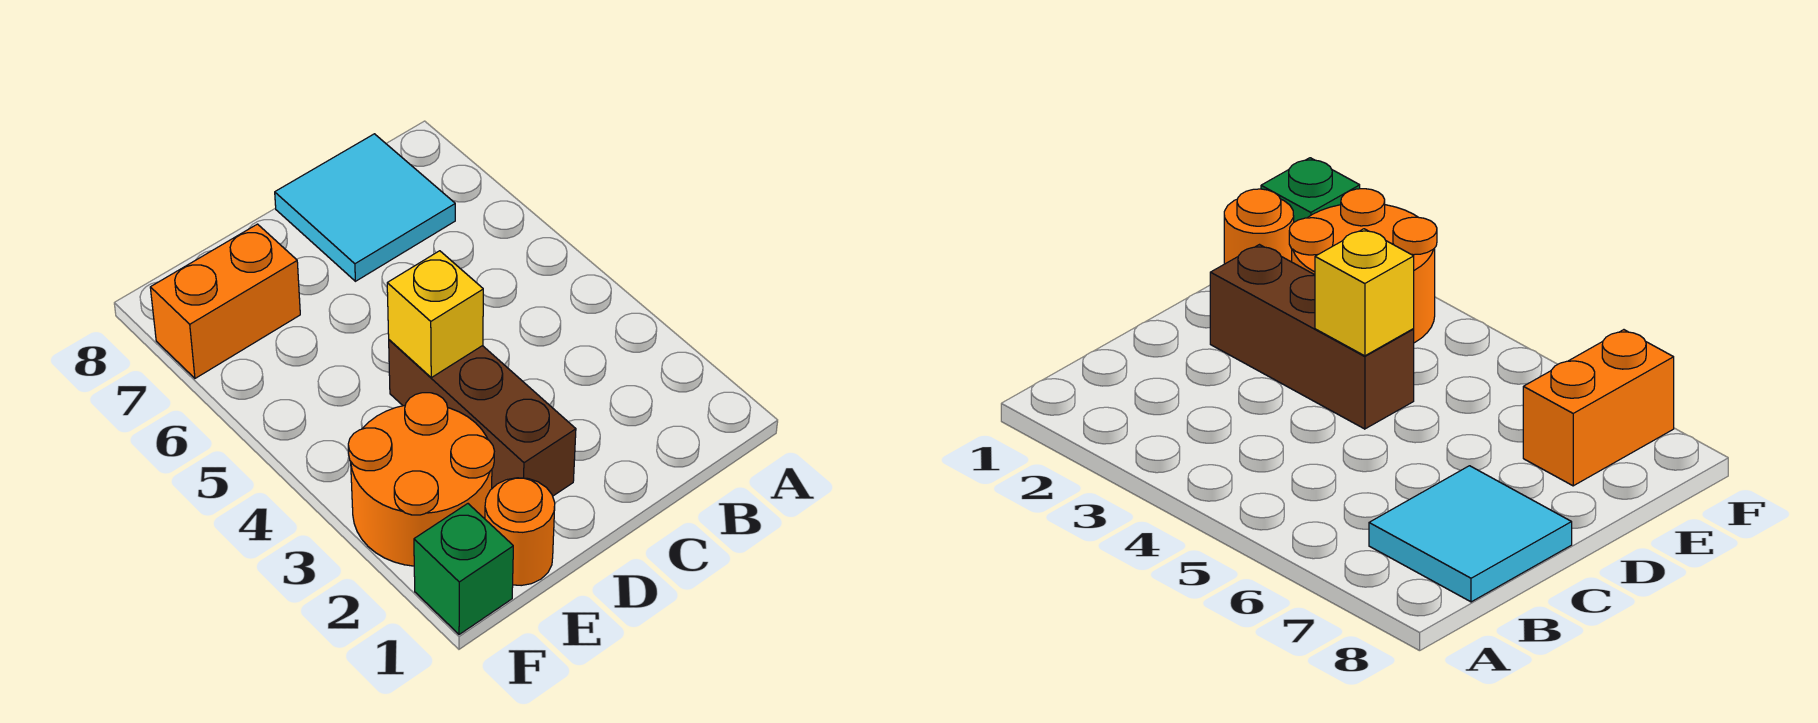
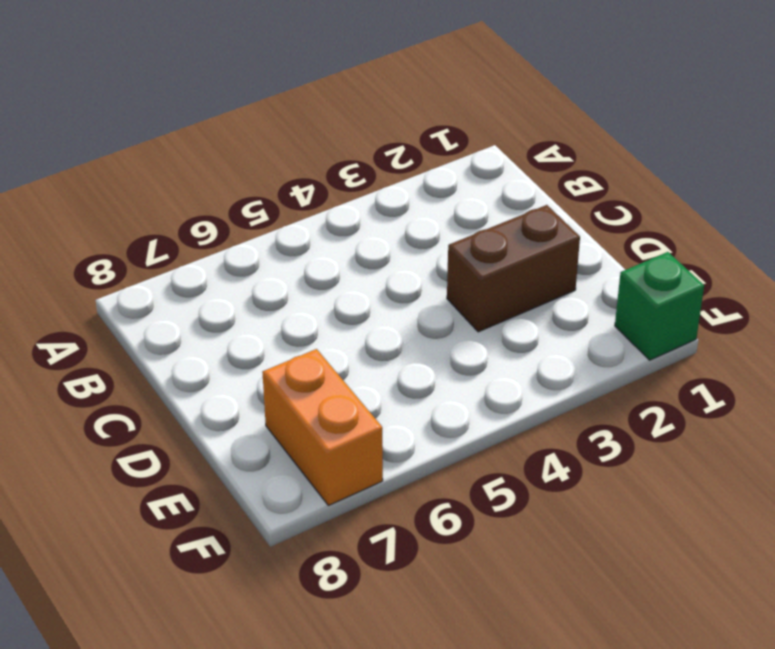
brown 1x2 brick [447,205,580,332] -> brown 1x3 brick [389,340,576,496]
none -> cyan 2x2 tile [275,134,455,281]
none -> orange 1x1 round brick [485,478,555,586]

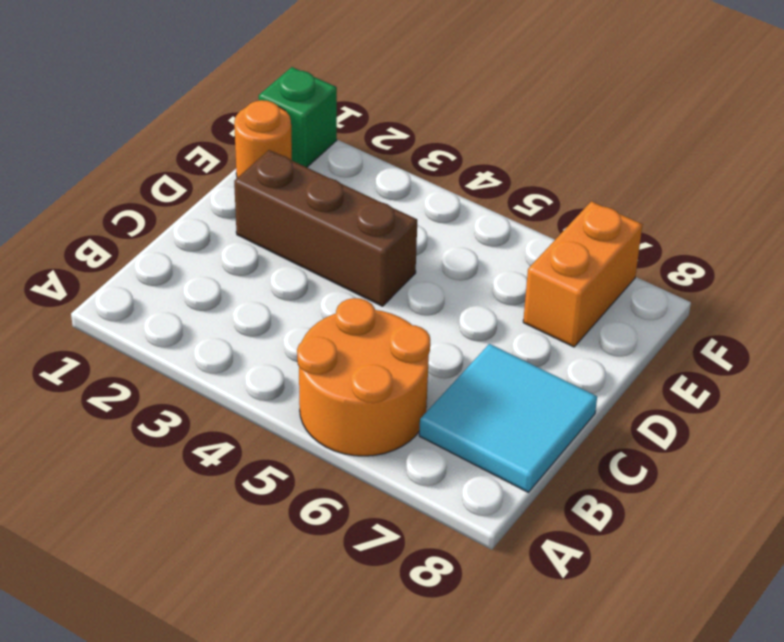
orange 2x2 round brick [297,298,430,456] -> orange 2x2 round brick moved to [348,393,494,566]
none -> yellow 1x1 brick [387,251,483,378]

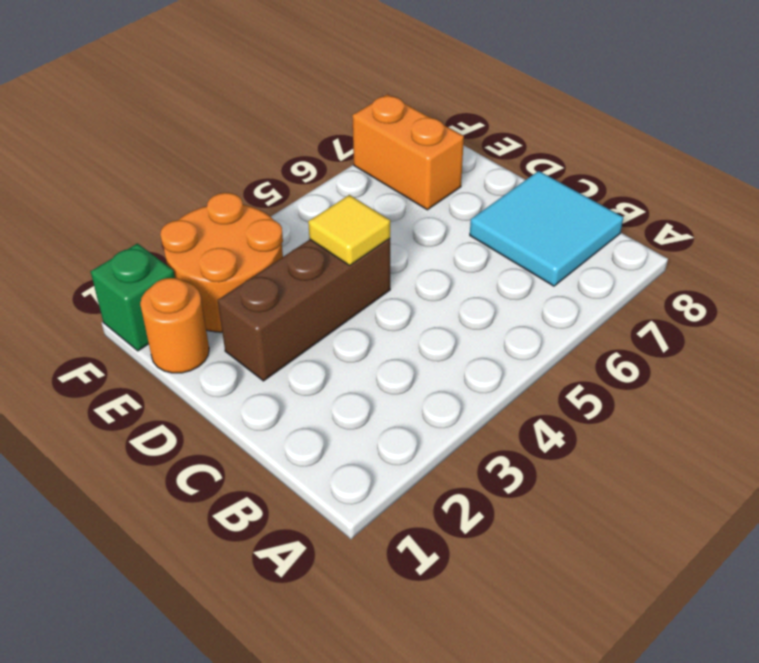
yellow 1x1 tile [308,195,390,265] -> yellow 1x1 brick [387,251,483,378]

